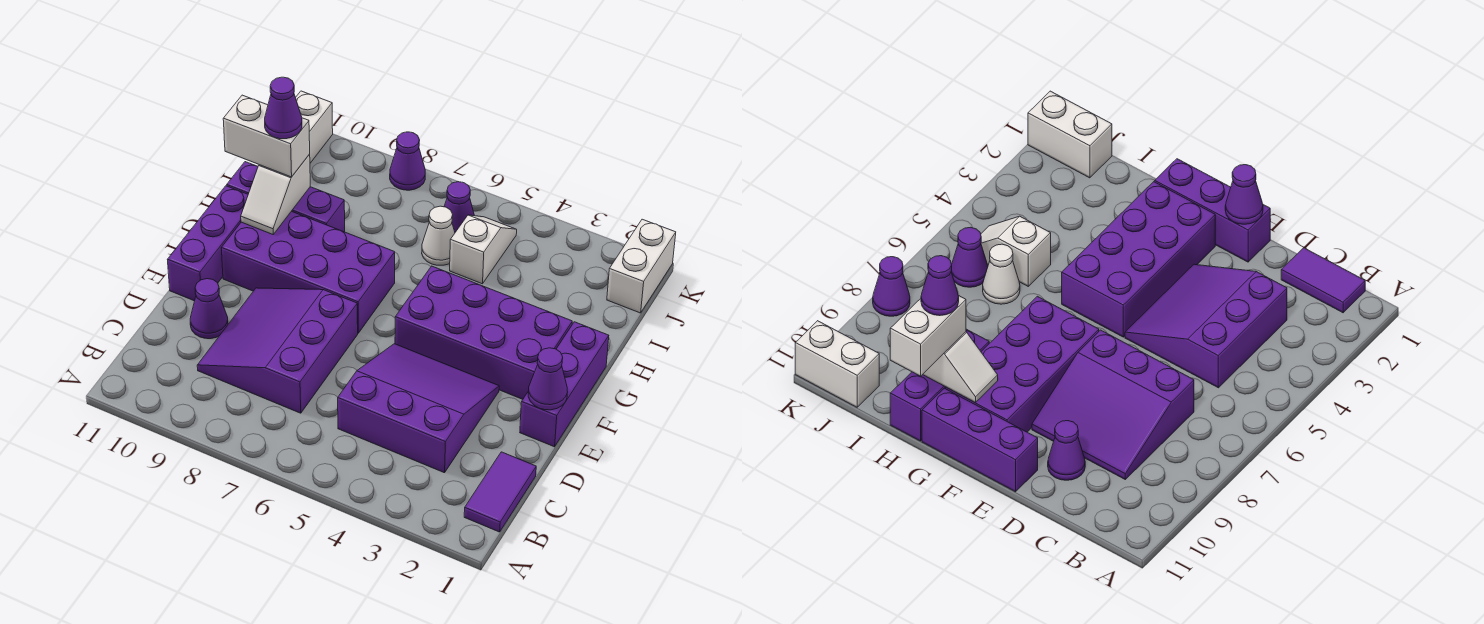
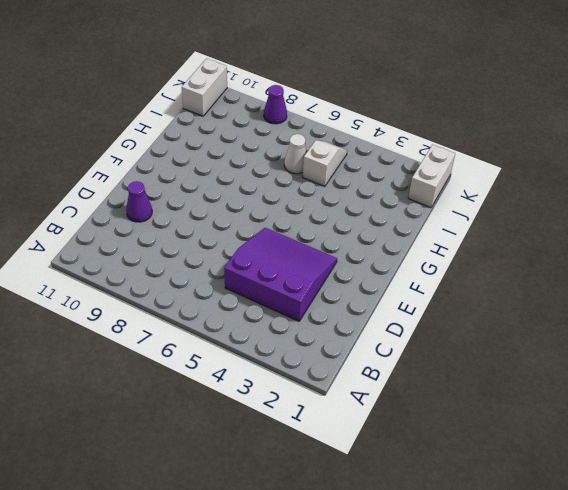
none -> purple 1x2 tile [464,452,536,532]
none -> purple 3x3 slope [197,288,358,413]
none -> purple 1x3 brick [520,322,609,447]

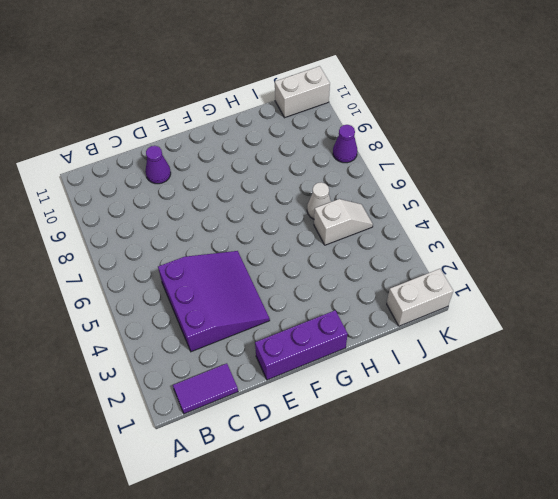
none -> purple 3x3 slope [197,288,358,413]
none -> purple 1x3 brick [167,186,248,301]
none -> purple 2x4 brick [395,266,572,399]

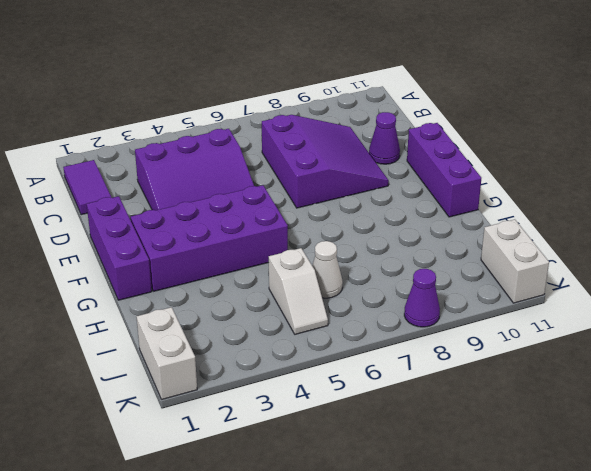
none -> purple 2x4 brick [221,211,395,333]
none -> purple 1x3 brick [227,162,345,232]
none -> purple 1x1 cone [444,182,475,232]

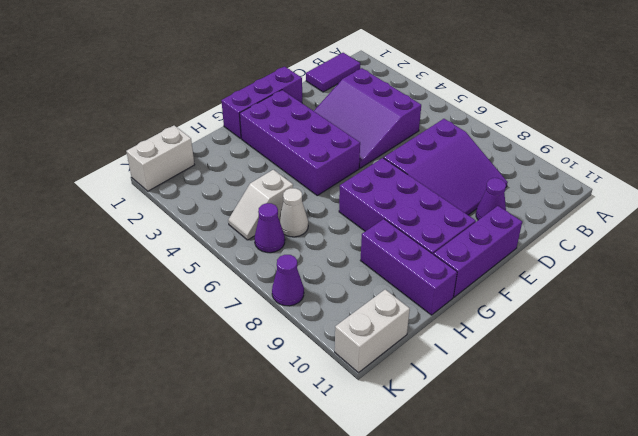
none -> purple 1x1 cone [528,348,567,410]
none -> white 1x2 slope [241,154,310,234]
none -> white 1x2 brick [223,95,310,177]

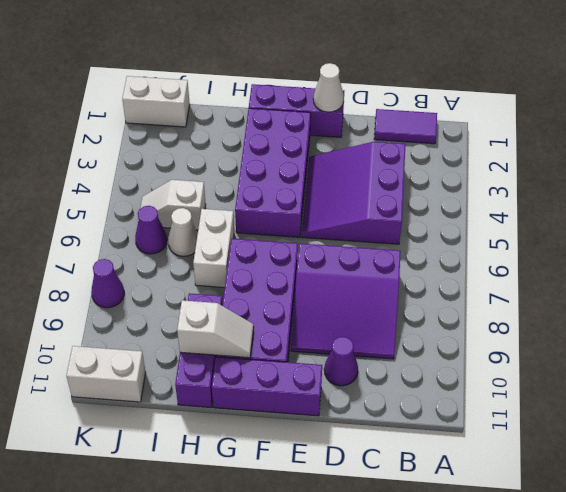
white 1x1 cone [313,63,344,112] -> purple 1x1 cone [528,348,567,410]
white 1x2 brick [193,209,234,288] -> white 1x2 brick moved to [223,95,310,177]
none -> purple 1x1 cone [265,77,302,139]

